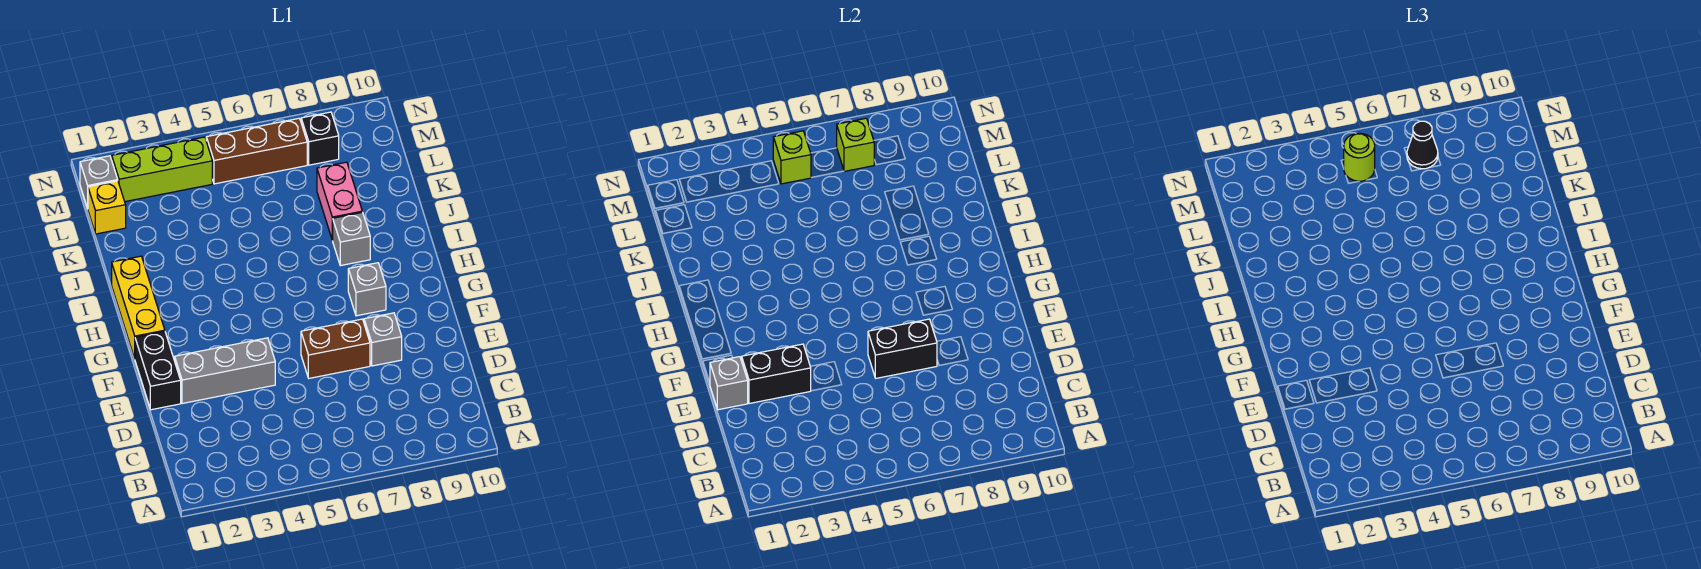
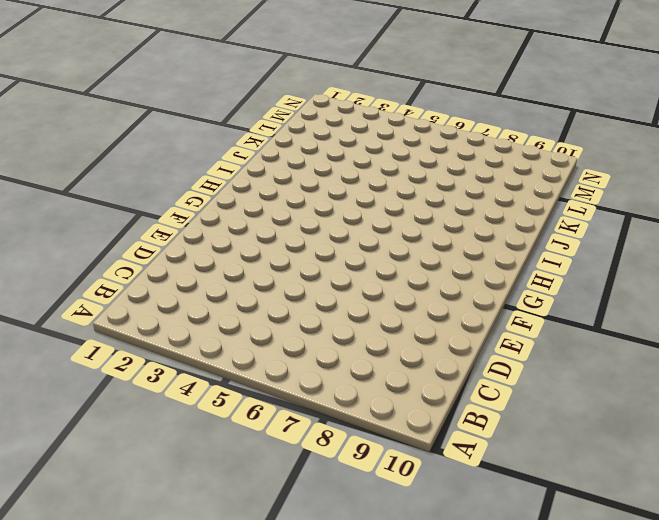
none -> black 1x2 brick [135,332,181,410]
none -> grey 1x3 brick [175,338,275,404]
none -> brown 1x2 brick [301,319,370,378]

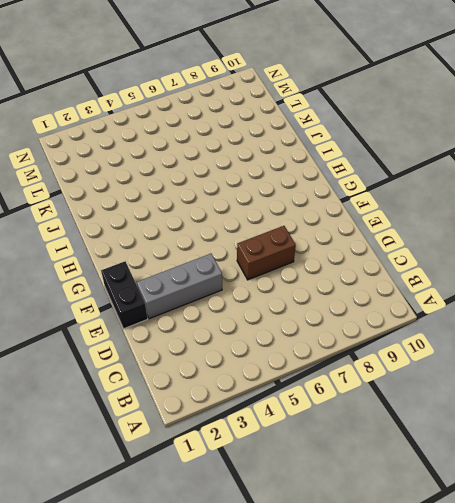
none -> grey 1x1 brick [364,313,402,366]
none -> yellow 1x3 brick [112,256,165,358]
none -> grey 1x1 brick [348,263,386,316]

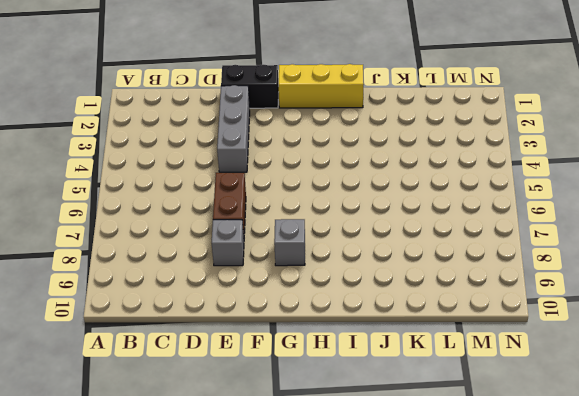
none -> grey 1x1 brick [333,212,370,266]
none -> pink 1x2 brick [317,162,362,240]
none -> yellow 1x1 brick [88,181,126,234]

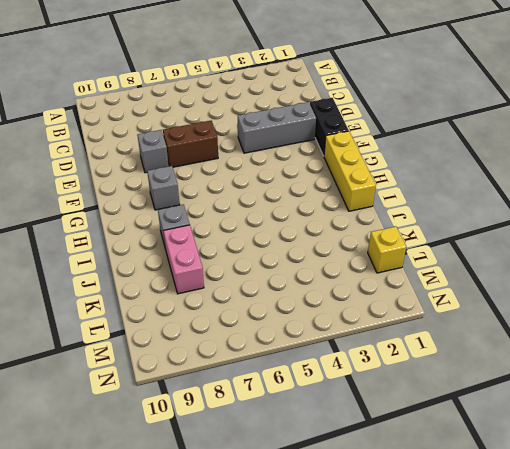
none -> grey 1x1 brick [80,156,118,208]
none -> lime 1x3 brick [112,137,212,202]
none -> brown 1x3 brick [206,118,307,184]

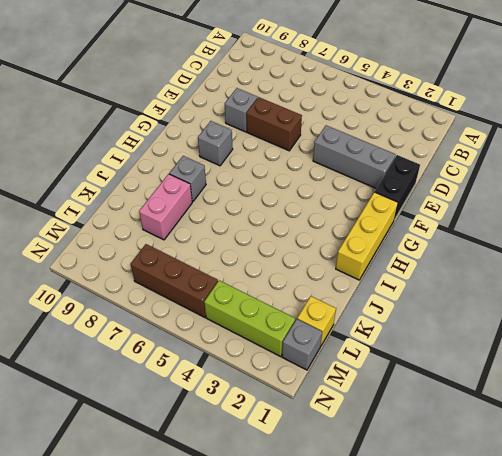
none -> black 1x1 brick [301,112,339,165]
none -> grey 1x1 brick [710,357,748,410]
none -> black 1x2 brick [742,344,811,404]

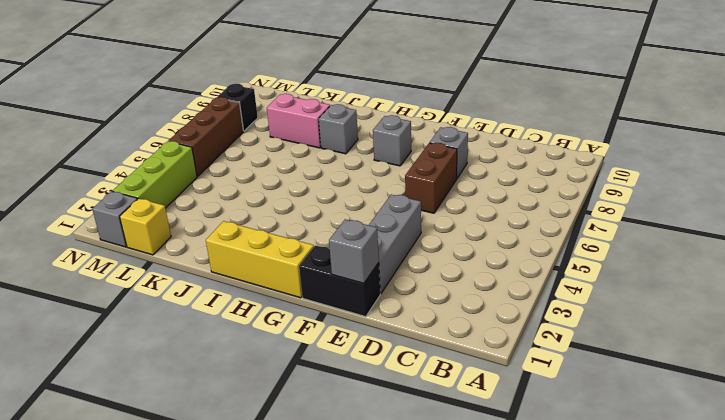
none -> black 1x2 brick [742,344,811,404]
none -> black 1x2 brick [868,319,937,378]
none -> lime 1x1 brick [773,131,811,184]

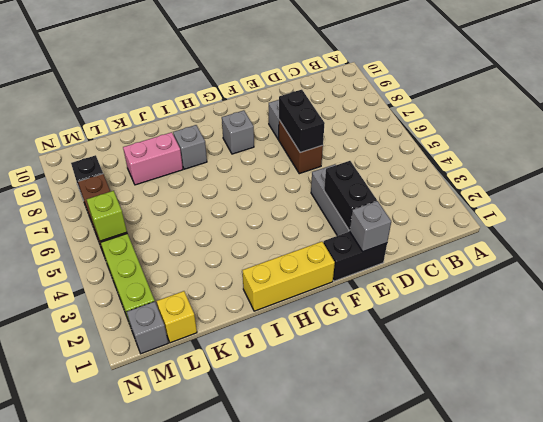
none -> lime 1x1 brick [837,118,874,171]
none -> lime 1x1 round brick [1344,133,1375,181]
none -> black 1x1 cone [1407,121,1438,169]

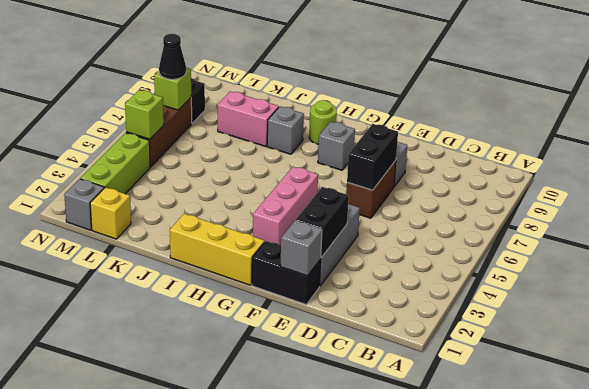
pink 1x3 brick [253,167,318,245] -> none
lime 1x1 round brick [309,100,337,144] -> lime 1x1 round brick moved to [1344,133,1375,181]

